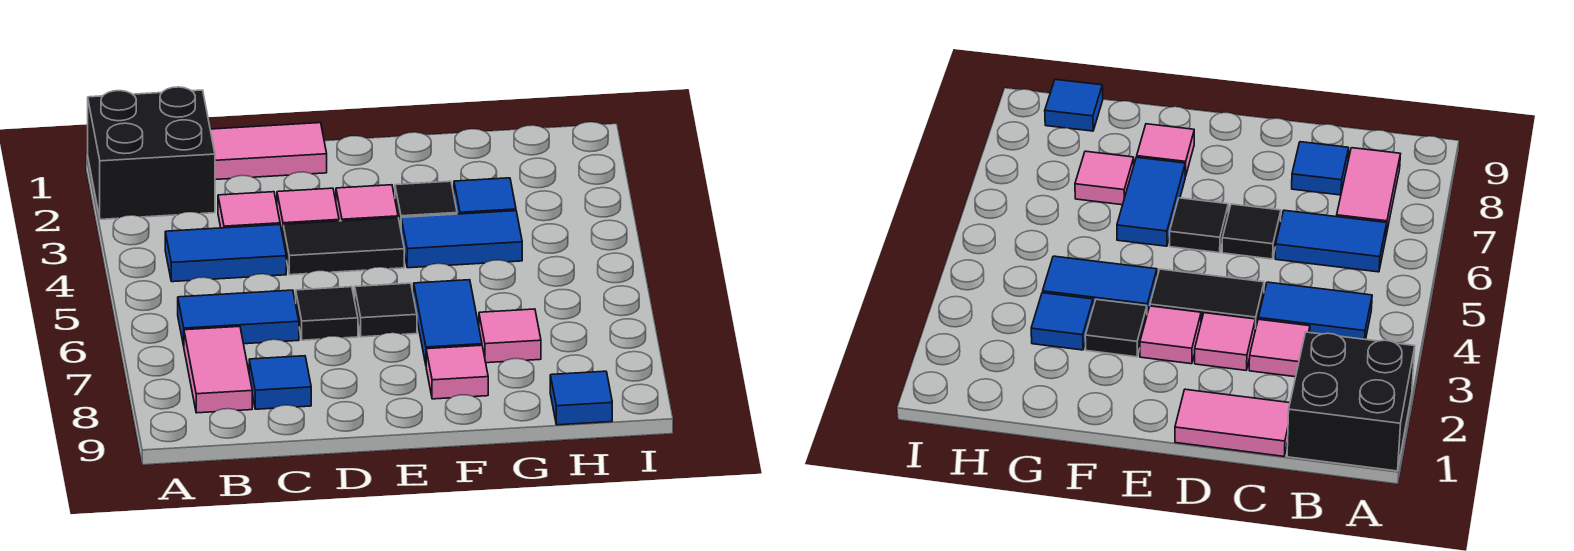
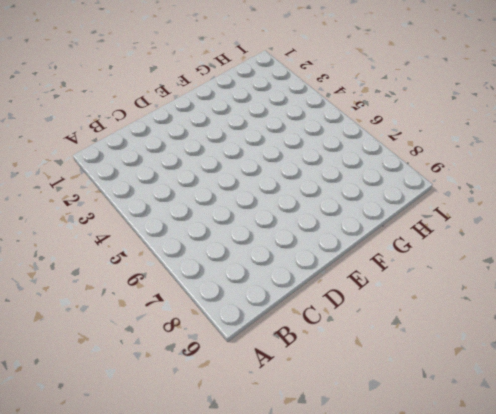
none -> black 2x2 brick [88,87,215,219]
none -> blue 1x2 tile [165,225,286,282]
none -> blue 1x2 tile [178,290,299,346]

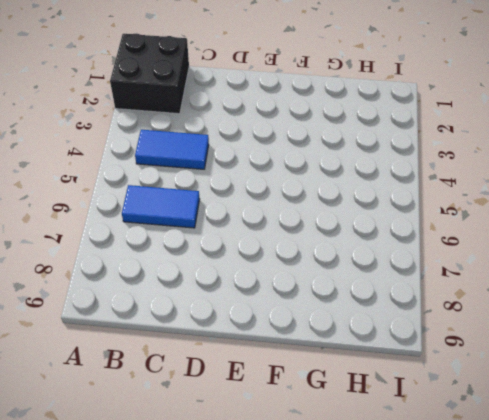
none -> pink 1x2 tile [184,326,252,413]
none -> pink 1x2 tile [210,123,327,180]
none -> pink 1x1 tile [218,192,280,228]

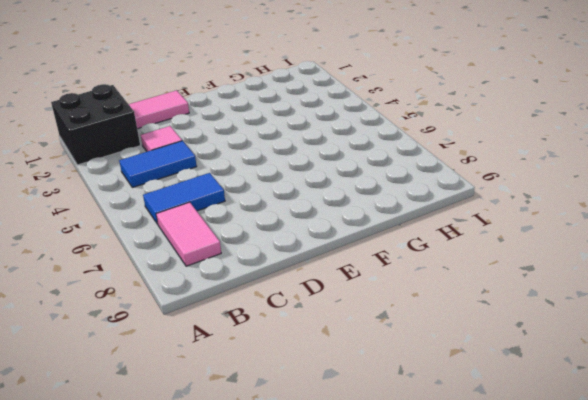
none -> blue 1x1 tile [249,356,311,409]
none -> pink 1x1 tile [277,188,339,235]
none -> black 1x2 tile [283,218,404,275]

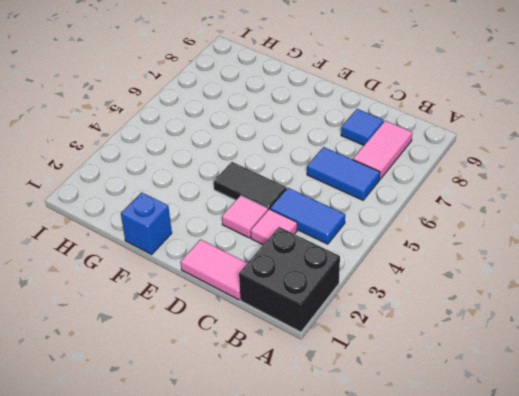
blue 1x1 brick [121,192,172,254] -> none
none -> black 1x1 tile [296,287,358,340]
none -> pink 1x1 tile [336,185,398,221]
none -> black 1x1 tile [355,283,417,337]

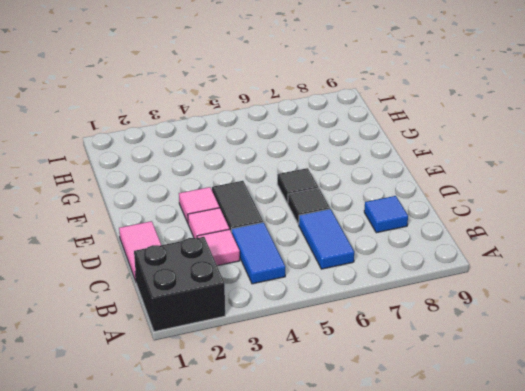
none -> pink 1x2 tile [184,326,252,413]
none -> black 1x1 tile [395,181,457,228]
none -> blue 1x2 tile [401,211,522,268]

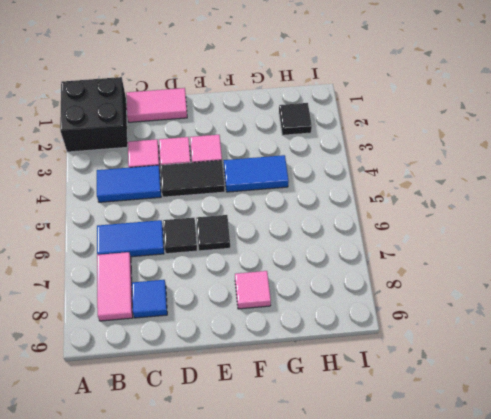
black 1x1 tile [279,103,312,135] -> black 1x1 tile moved to [395,181,457,228]
none -> blue 1x2 tile [414,280,482,364]
none -> blue 1x1 tile [454,178,516,214]
none -> pink 1x1 tile [479,309,541,363]

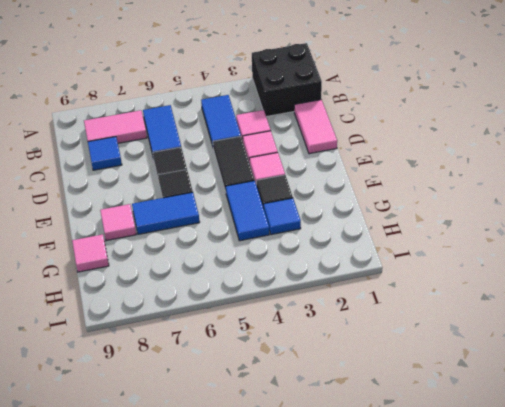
pink 1x1 tile [72,234,109,272] -> pink 1x1 tile moved to [479,309,541,363]
none -> blue 1x1 tile [550,371,612,425]

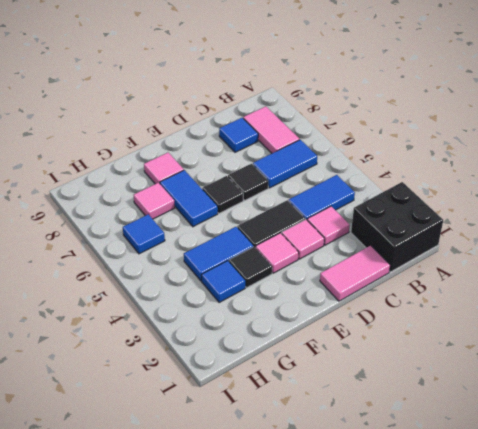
blue 1x1 tile [123,214,165,254] -> blue 1x1 tile moved to [550,371,612,425]

